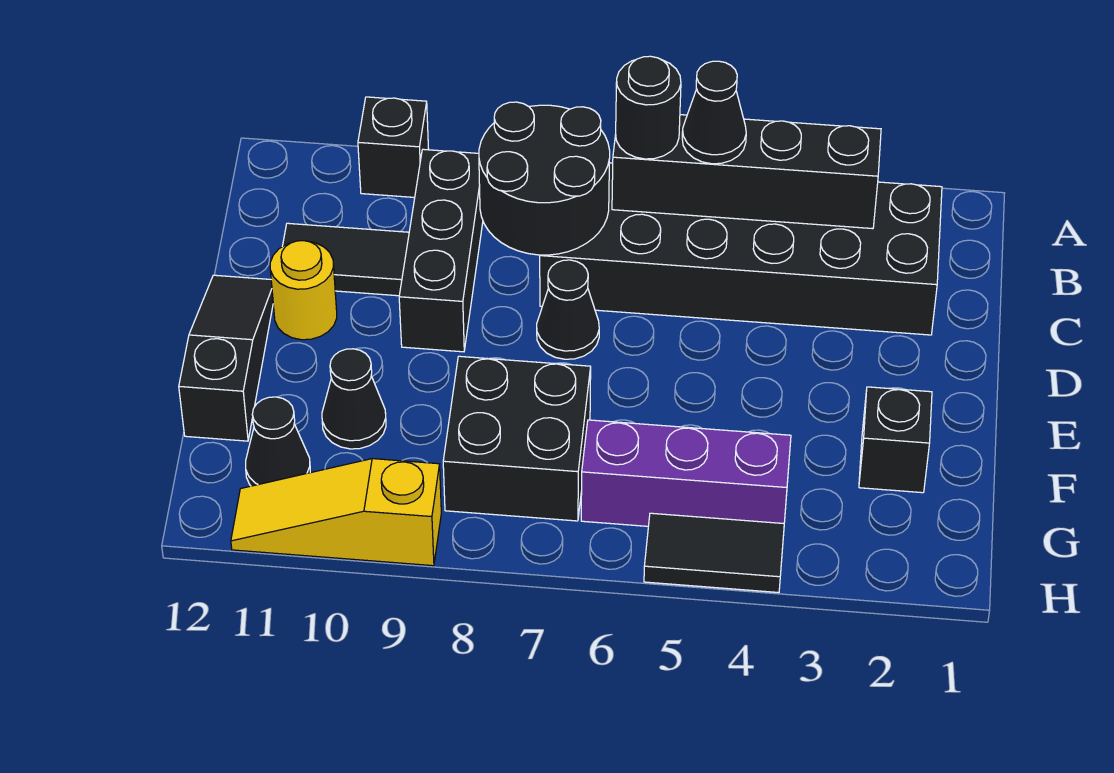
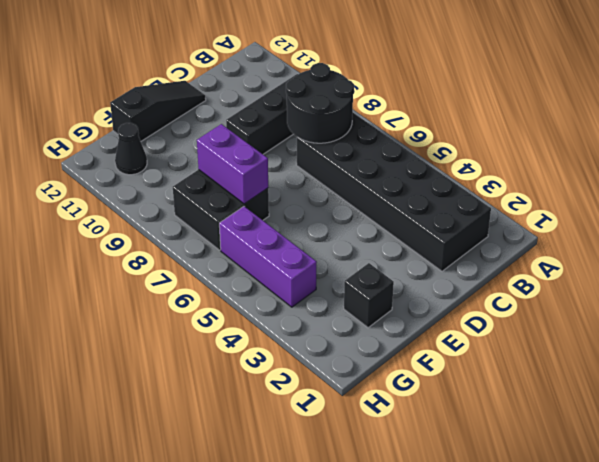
purple 1x2 brick [197,124,268,204] -> none
none -> black 1x1 brick [358,97,429,197]
none -> black 1x2 tile [282,223,409,296]
none -> black 1x1 cone [537,260,599,359]

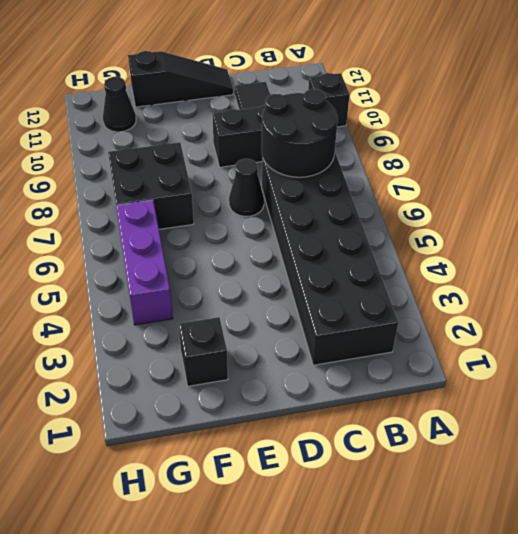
none -> yellow 1x1 round brick [270,241,337,340]
none -> black 1x1 cone [322,349,386,449]
none -> black 1x2 tile [644,513,784,593]

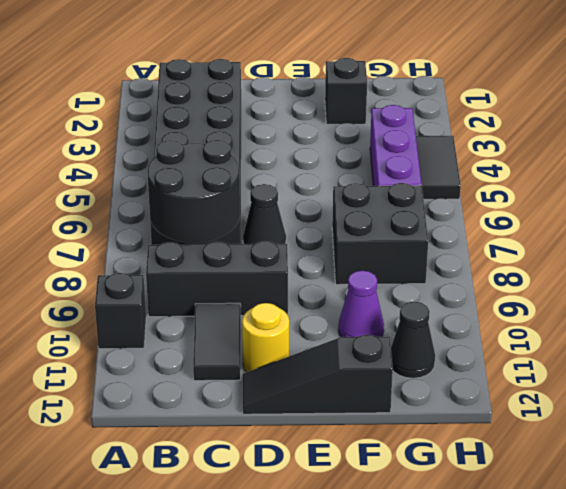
purple 1x1 cone [338,271,384,337] -> black 1x1 cone [322,349,386,449]
none -> yellow 1x3 slope [231,459,441,566]
none -> black 1x4 brick [612,115,881,229]
none -> black 1x1 cone [682,61,746,164]

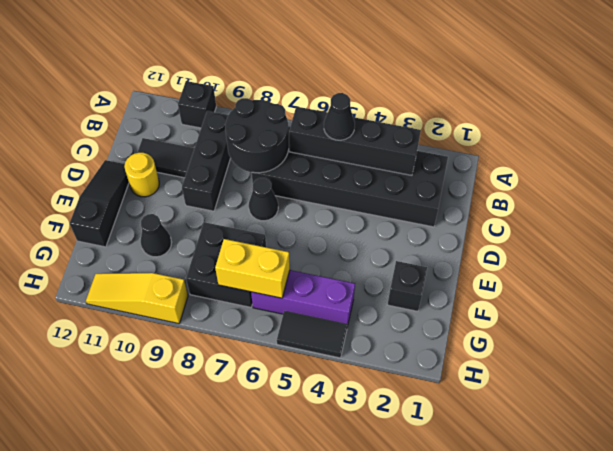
yellow 1x2 brick [215,239,290,298] -> none
none -> black 1x1 cone [246,397,310,486]
none -> black 1x1 round brick [616,56,681,159]

